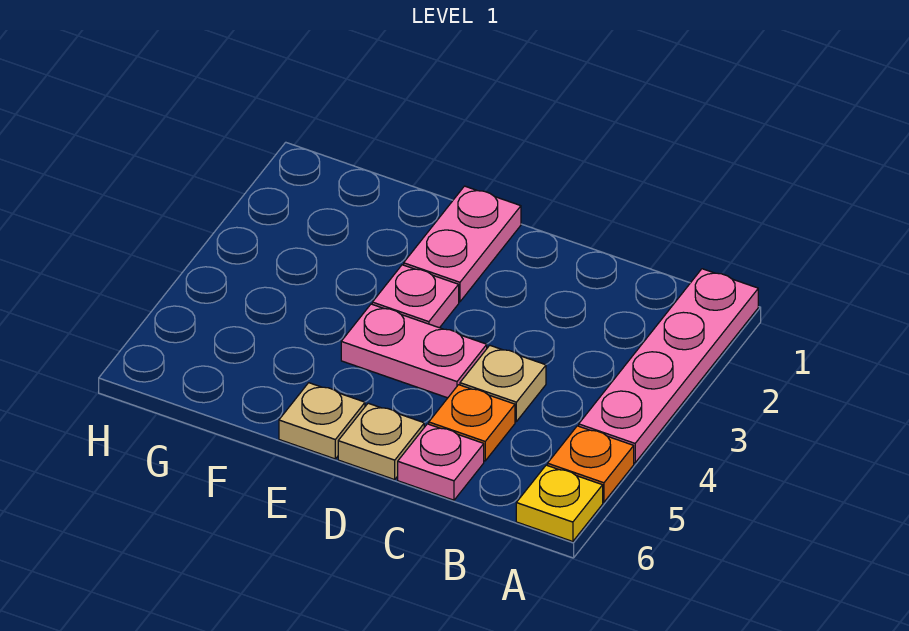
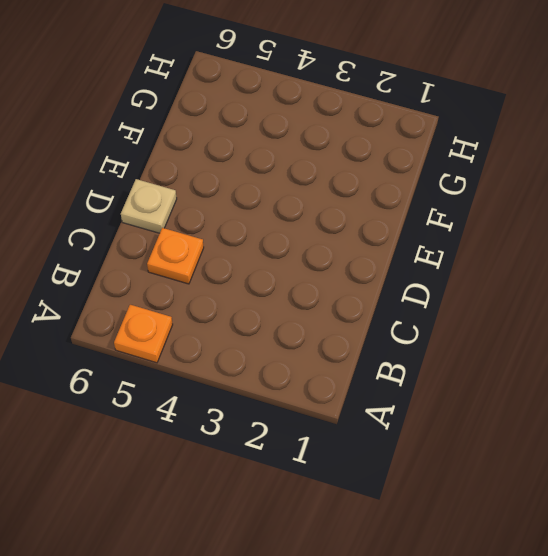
none -> pink 1x4 plate [579,269,758,463]
none -> yellow 1x1 plate [516,465,603,542]

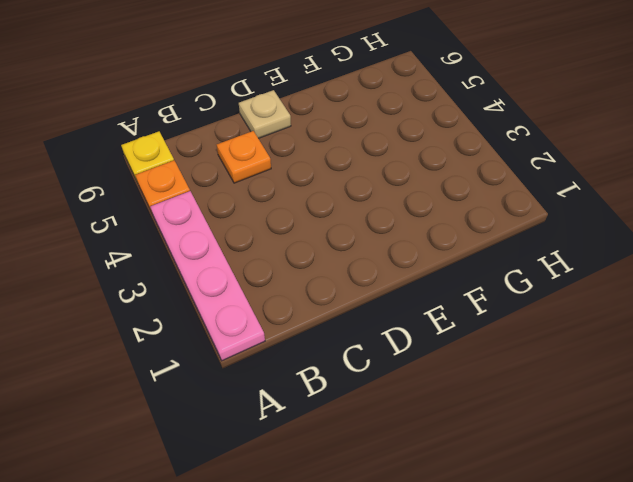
none -> tan 1x1 plate [460,345,546,421]
none -> pink 1x1 plate [398,424,484,500]

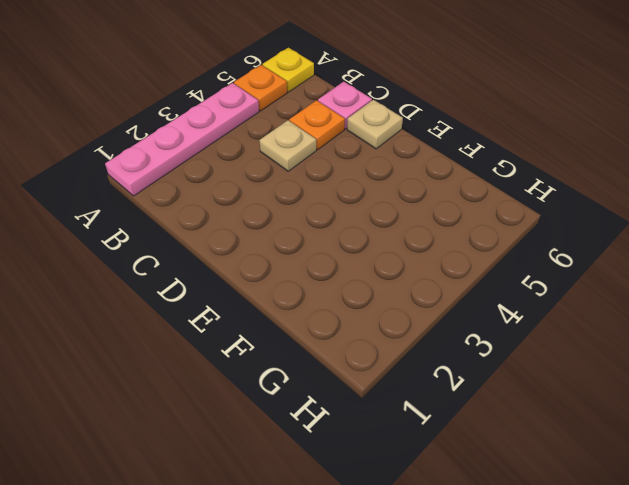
none -> pink 1x2 plate [341,304,487,398]
none -> pink 1x2 plate [404,186,521,302]

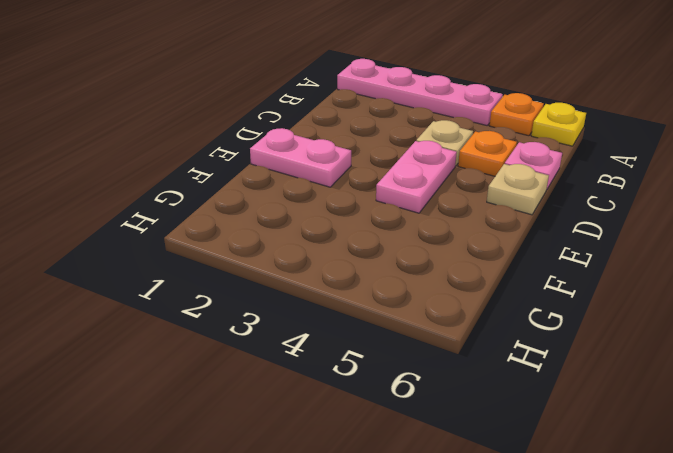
none -> pink 1x1 plate [372,265,459,328]
none -> tan 1x1 plate [279,383,365,459]

